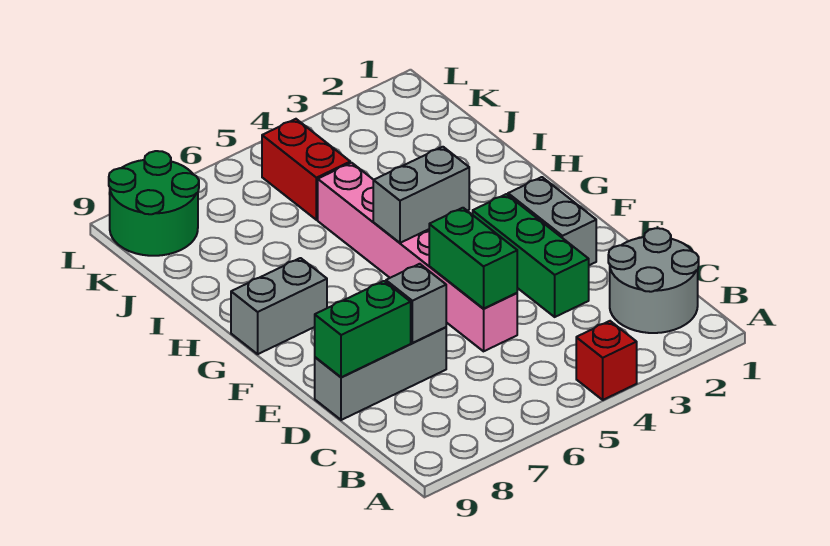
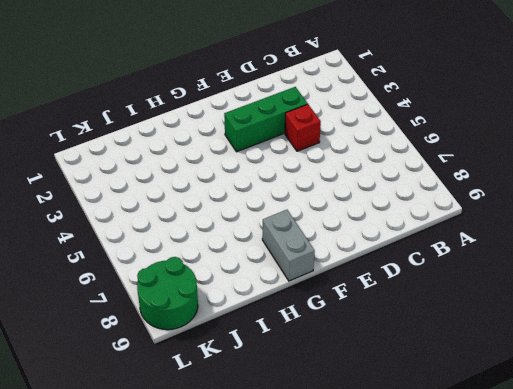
red 1x1 brick [285,104,321,151] -> red 1x1 brick moved to [576,321,637,400]
none -> grey 2x2 round brick [608,228,699,333]
none -> pink 1x6 brick [318,163,517,351]
none -> grey 1x3 brick [315,327,446,420]

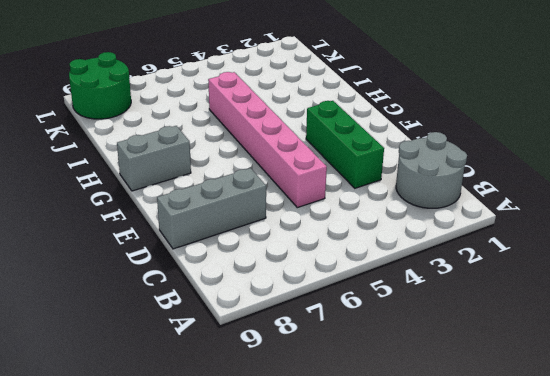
none -> red 1x1 brick [576,321,637,400]
none -> grey 1x2 brick [508,177,596,265]
none -> red 1x2 brick [262,119,350,220]

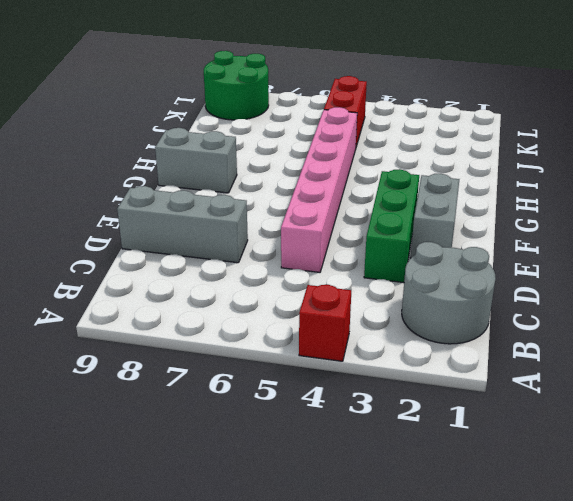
none -> green 1x2 brick [429,208,517,309]
none -> grey 1x1 brick [386,264,446,343]
none -> green 1x2 brick [315,281,411,377]

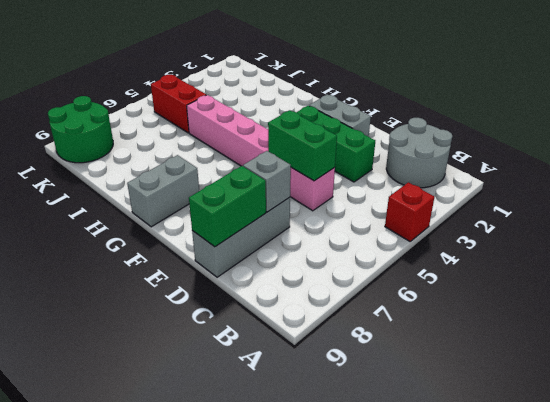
none -> grey 1x2 brick [373,147,469,243]

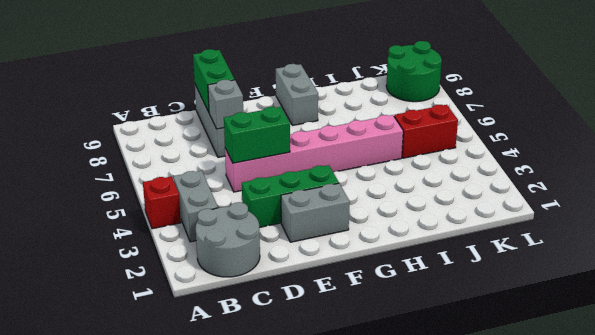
grey 1x2 brick [173,171,218,242] -> grey 1x2 brick moved to [373,147,469,243]

